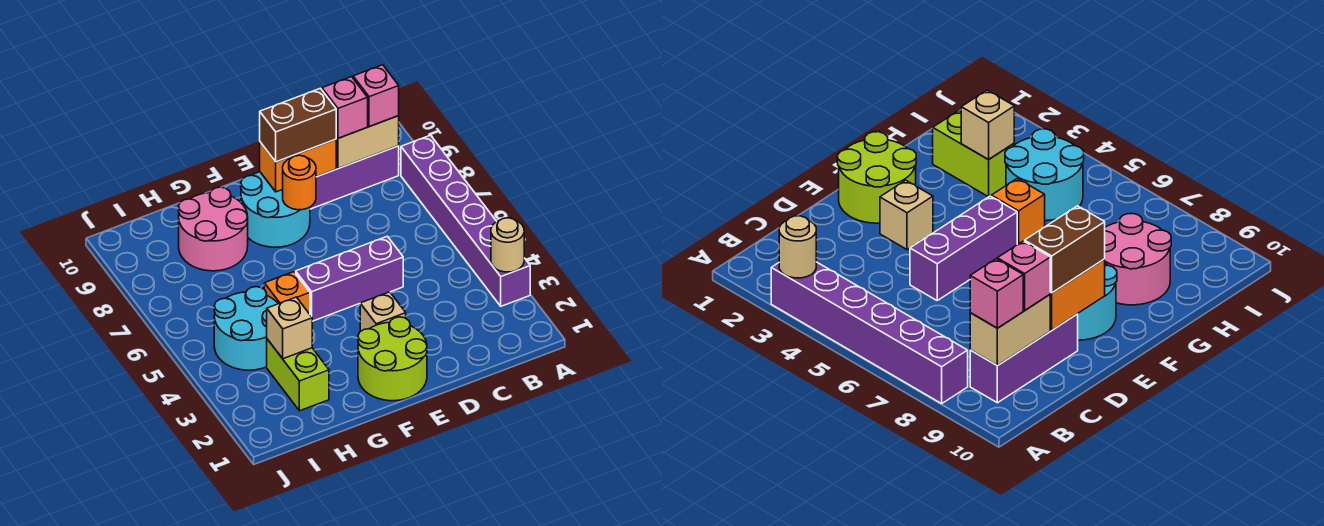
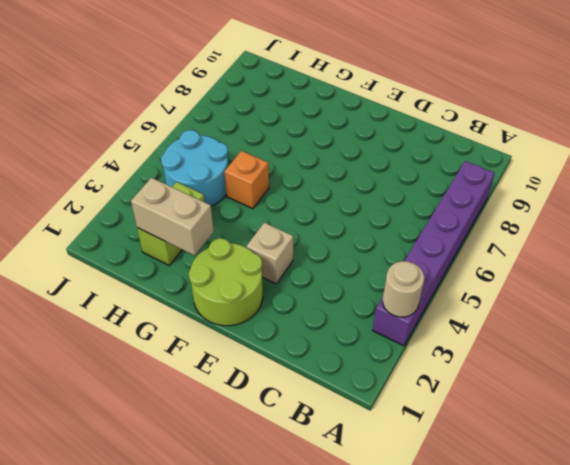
tan 1x2 brick [131,178,214,255] -> tan 1x2 brick moved to [336,116,399,169]
none -> purple 1x3 brick [310,146,399,209]
none -> purple 1x3 brick [296,236,403,321]
none -> cyan 2x2 round brick [241,172,310,247]

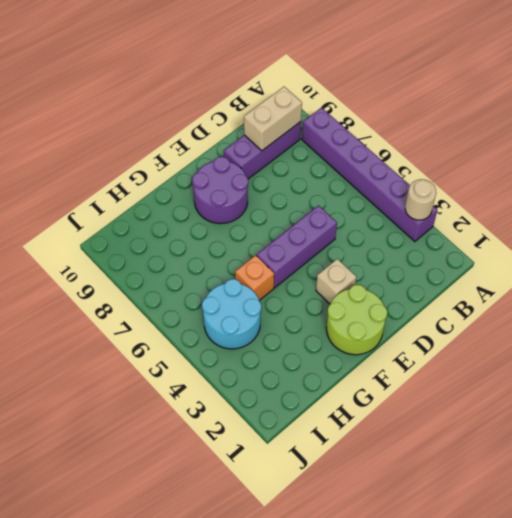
purple 2x2 round brick [192,157,248,224] -> cyan 2x2 round brick [241,172,310,247]
none -> pink 2x2 round brick [179,187,248,271]
none -> lime 1x2 brick [267,339,329,411]
none -> orange 1x2 brick [260,139,336,192]

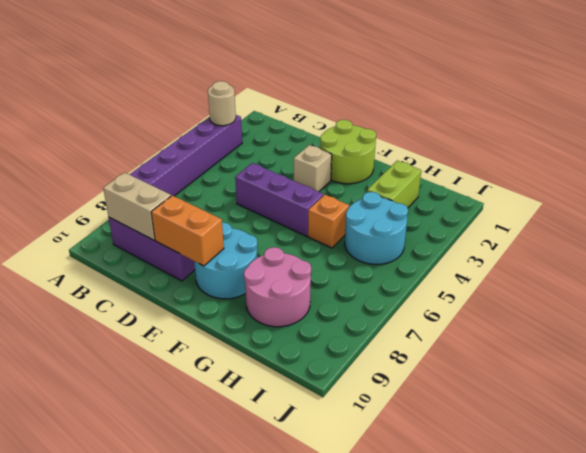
none -> orange 1x1 round brick [283,155,316,210]
none -> tan 1x1 brick [267,297,312,359]
none -> pink 1x1 brick [353,65,399,127]

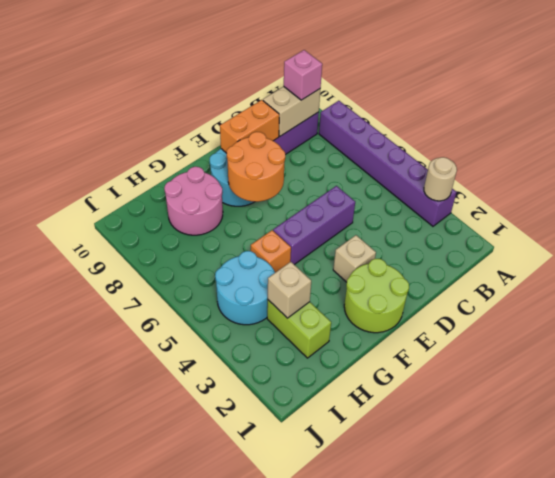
orange 2x2 round brick [227,132,285,202] -> orange 1x1 round brick [283,155,316,210]
none -> pink 1x1 brick [322,77,368,138]
none -> brown 1x2 brick [260,88,336,162]

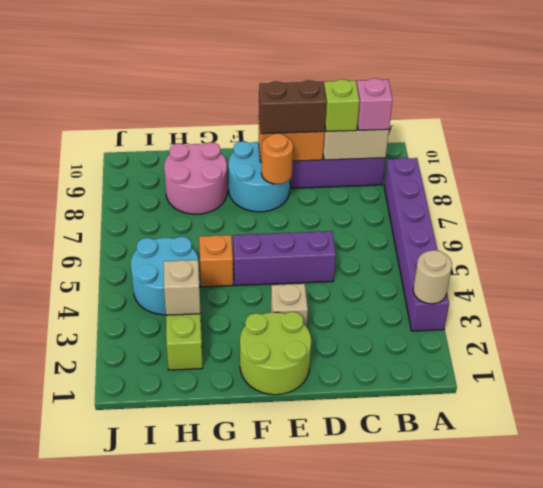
lime 1x1 brick [324,79,360,132] -> pink 1x1 brick [322,77,368,138]

